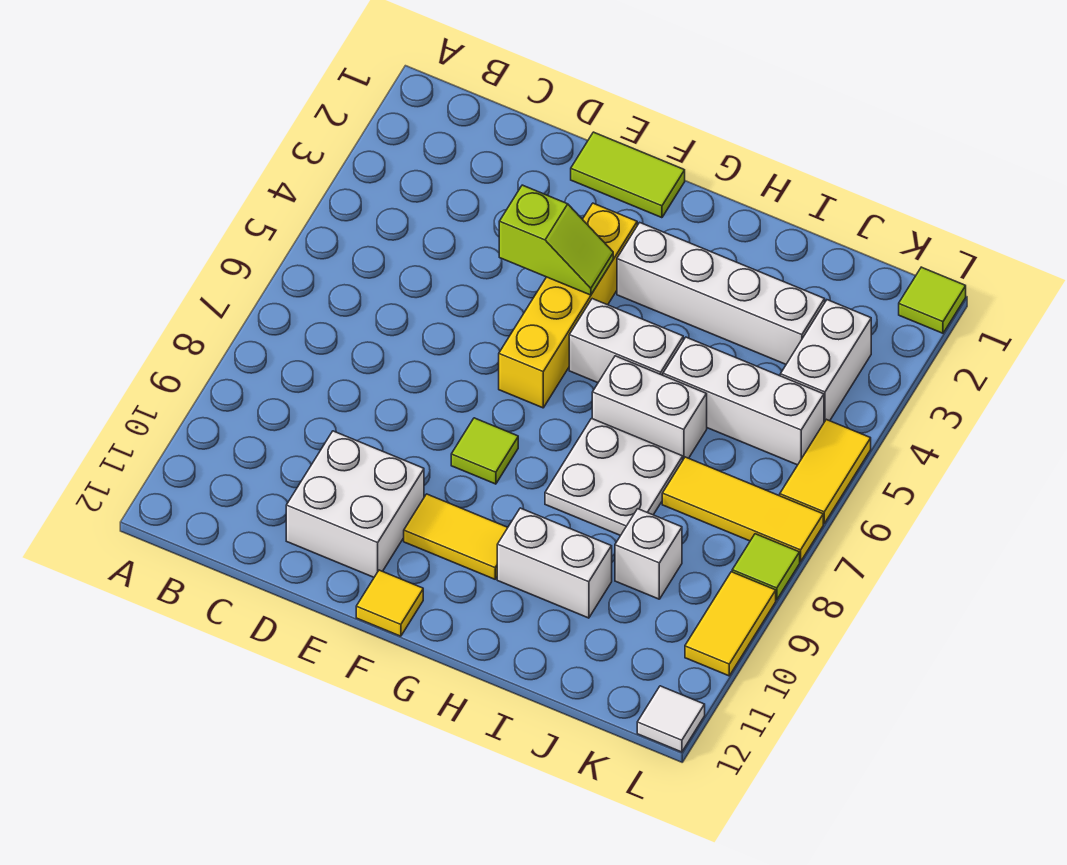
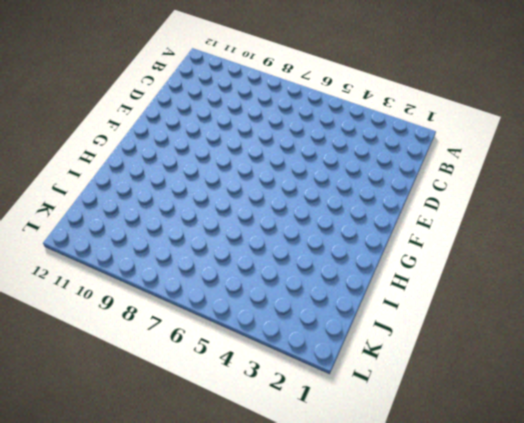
none -> white 2x2 brick [286,431,424,577]
none -> lime 1x2 tile [571,132,685,218]
none -> yellow 1x4 brick [499,203,637,408]

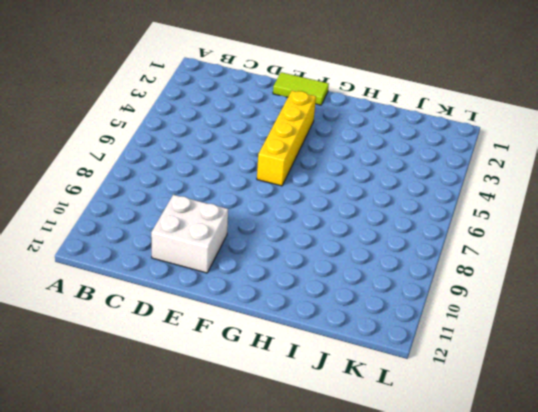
none -> lime 1x1 tile [451,418,518,484]
none -> yellow 1x2 tile [404,494,508,579]
none -> yellow 1x1 tile [356,570,423,636]

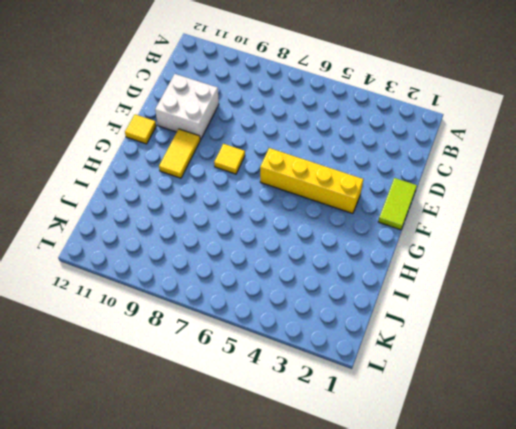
yellow 1x1 tile [214,144,245,174] -> lime 1x1 tile [451,418,518,484]
none -> white 1x4 brick [617,222,825,364]
none -> white 1x2 brick [569,299,683,383]
none -> white 1x2 brick [592,356,707,459]

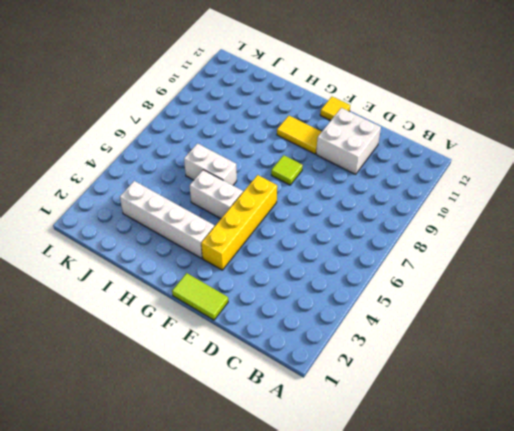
none -> white 2x2 plate [545,419,683,536]
none -> white 1x2 brick [497,508,612,618]
none -> white 1x3 brick [663,337,824,465]

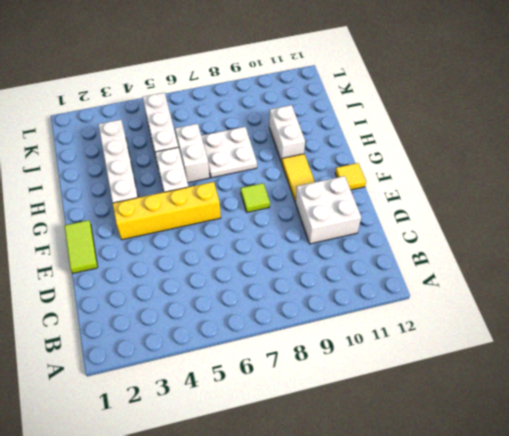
none -> yellow 1x3 tile [662,457,823,562]
none -> white 1x1 brick [615,509,682,599]
none -> white 1x2 brick [780,300,871,422]

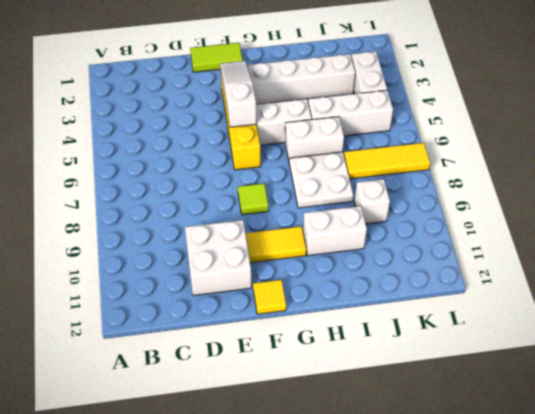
white 1x3 slope [220,61,256,127] -> lime 1x2 slope [499,185,613,295]
none -> lime 1x1 tile [899,267,966,333]
none -> yellow 1x2 tile [780,419,871,524]
none -> lime 1x1 tile [732,534,800,600]

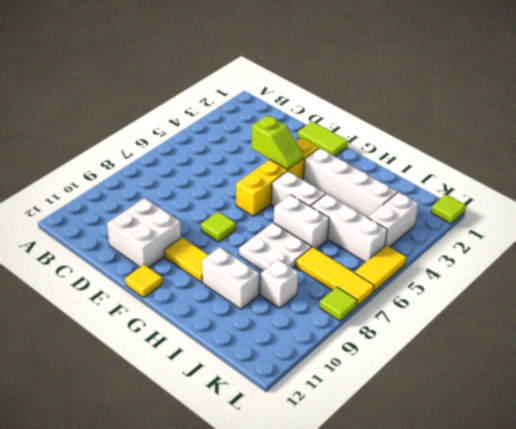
none -> yellow 1x2 tile [685,572,776,676]
none -> white 1x1 tile [637,686,705,752]

